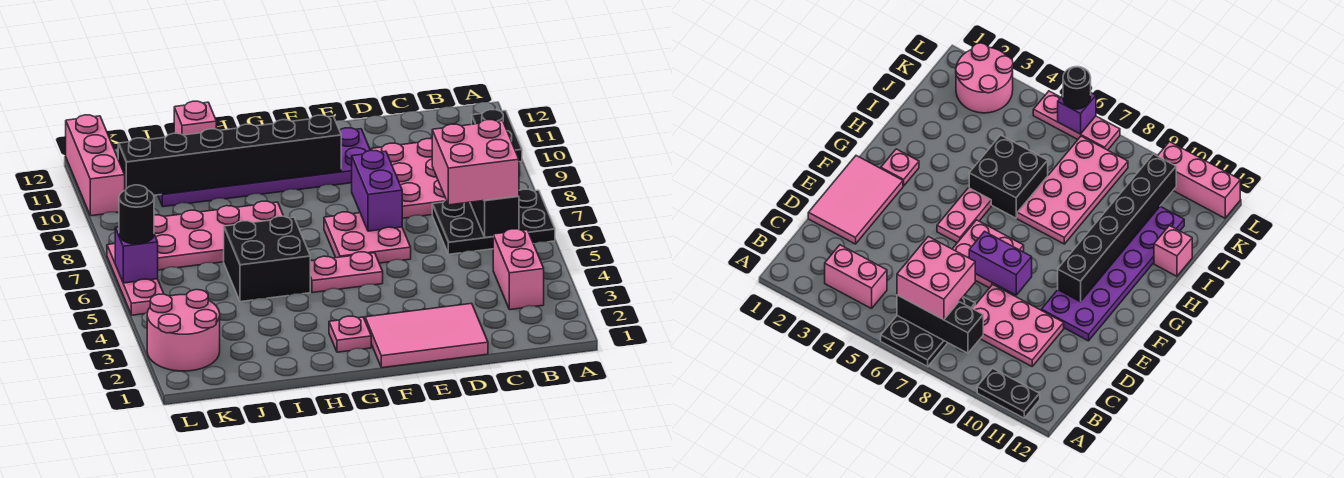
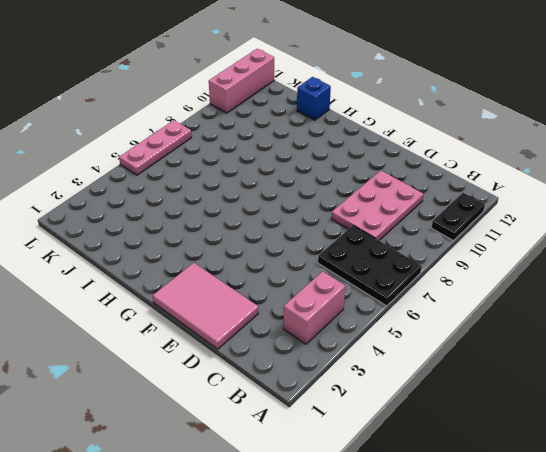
blue 1x1 brick [297,77,331,120] -> pink 1x1 brick [174,101,216,135]
none -> pink 2x2 plate [324,212,411,263]
none -> purple 2x6 plate [158,128,370,207]
none -> pink 1x2 plate [310,252,383,293]

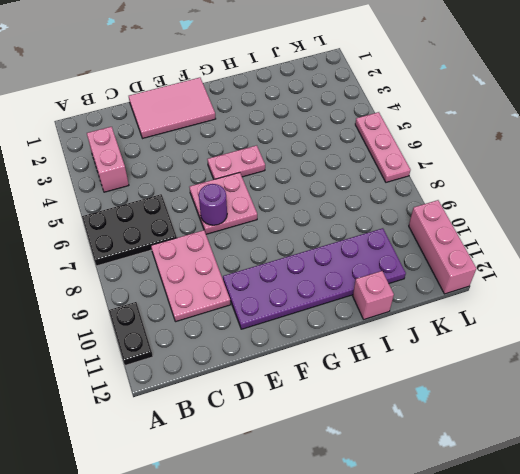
purple 1x1 round brick [199,184,227,225] -> purple 1x2 brick [352,150,402,231]
none -> pink 1x1 plate [329,316,371,352]
none -> black 2x2 brick [224,216,310,302]
none -> pink 2x4 plate [154,201,283,270]

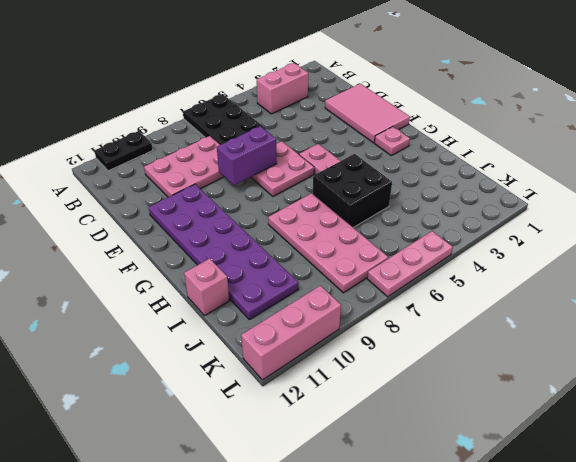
none -> pink 2x2 round brick [147,290,220,371]
none -> black 1x3 brick [470,196,519,237]
none -> black 1x6 brick [118,115,341,195]

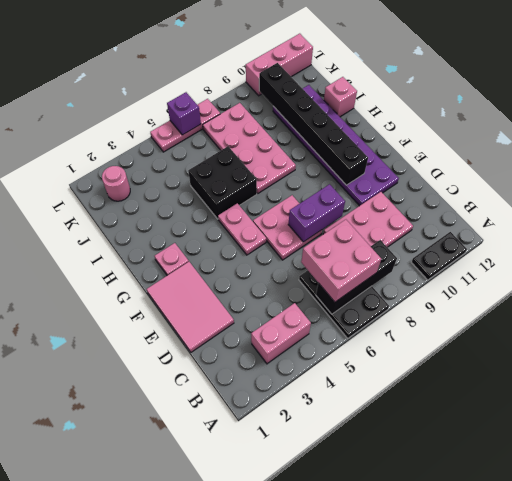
pink 1x1 round brick [102,166,130,201] -> pink 2x2 round brick [147,290,220,371]
none -> black 1x1 round brick [119,185,154,244]

